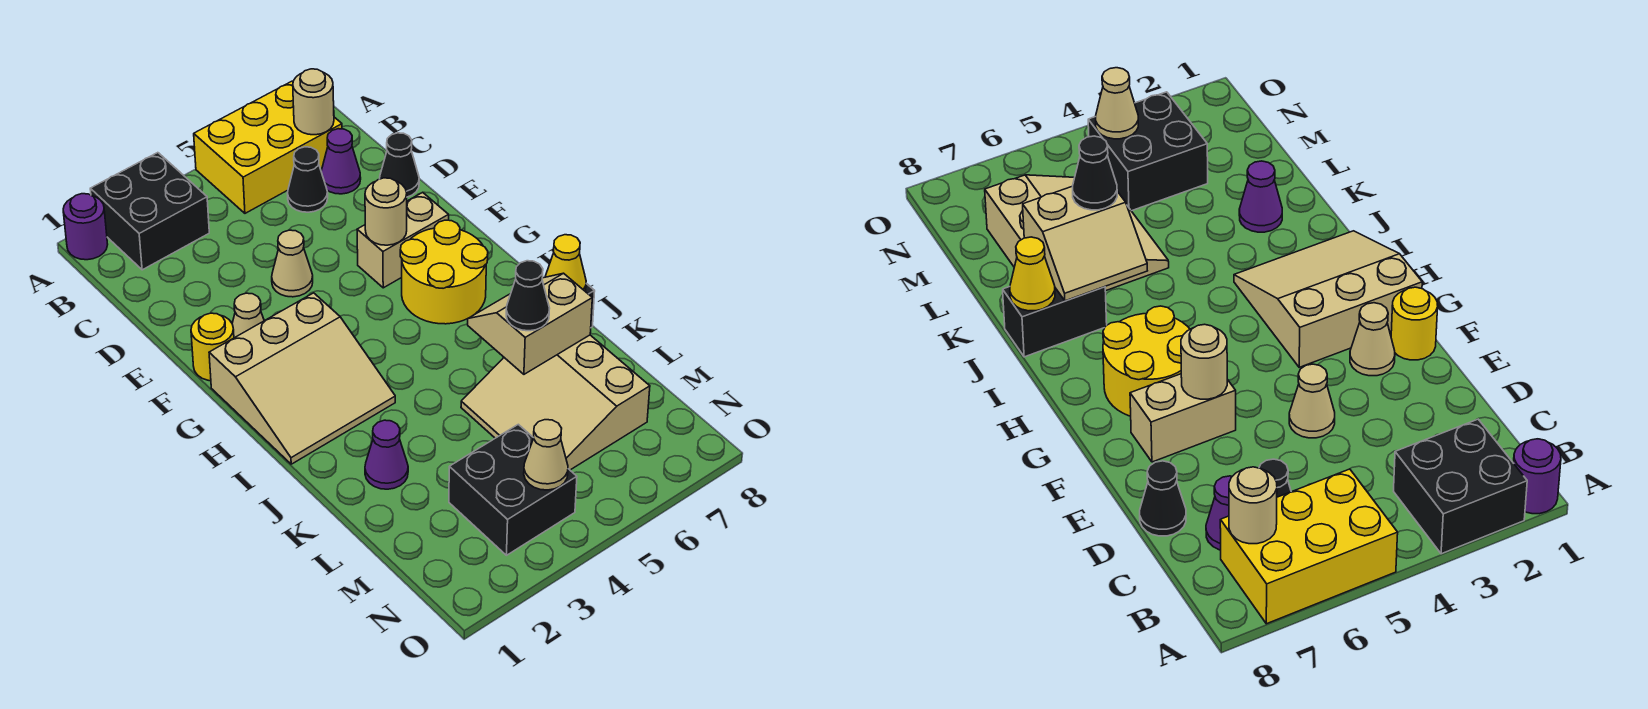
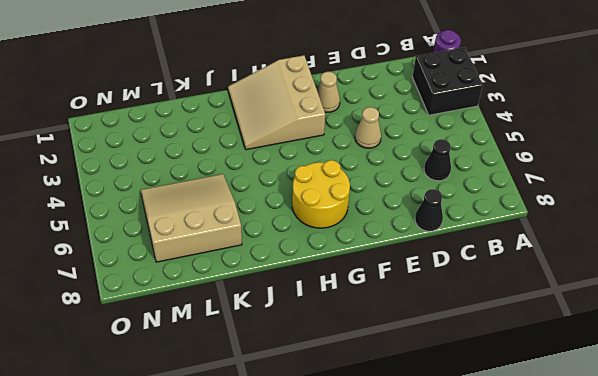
none -> yellow 2x3 brick [194,81,342,213]
none -> purple 1x1 cone [321,129,361,194]
none -> yellow 1x1 round brick [191,313,234,381]

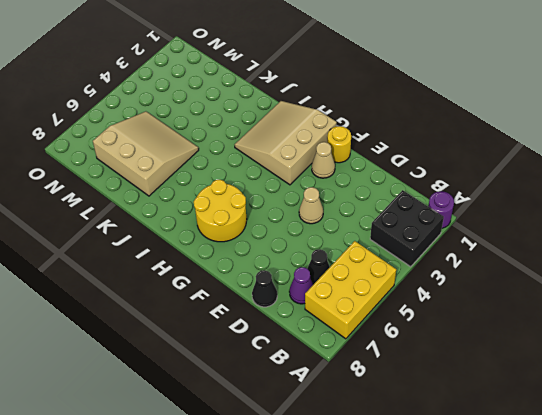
none -> tan 1x2 brick [357,192,449,288]
none -> black 1x2 brick [1003,287,1107,357]
none -> purple 1x1 cone [365,420,408,489]

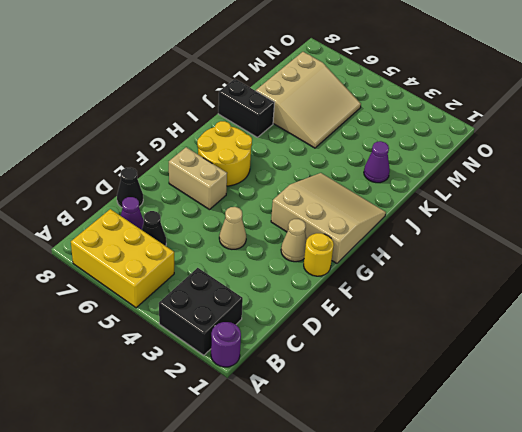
none -> black 2x2 brick [449,424,577,555]
none -> tan 1x1 round brick [293,69,334,135]
none -> tan 1x1 round brick [365,178,407,245]

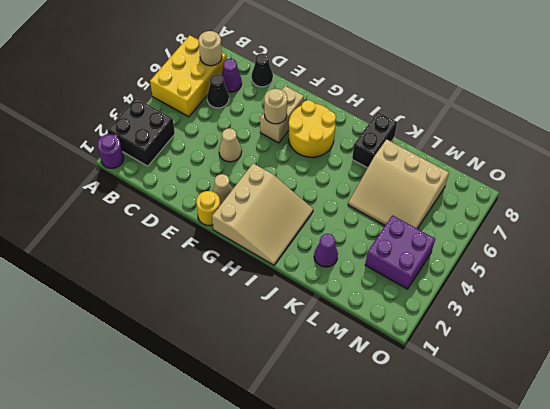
purple 2x2 brick [365,215,435,289] -> black 2x2 brick [449,424,577,555]
none -> tan 2x2 slope [468,273,592,374]
none -> yellow 1x1 cone [545,235,586,291]
none -> tan 1x1 cone [524,420,568,490]

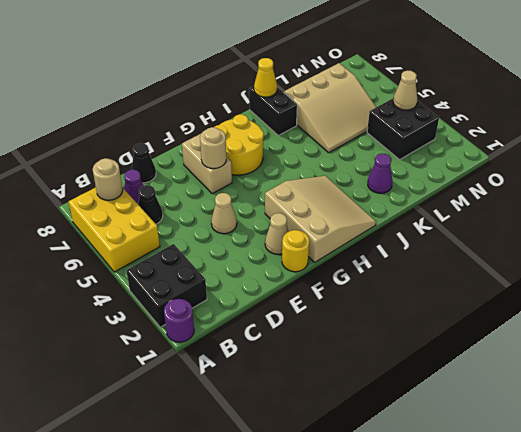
none -> tan 2x2 slope [468,273,592,374]
none -> black 1x1 cone [506,261,550,331]

